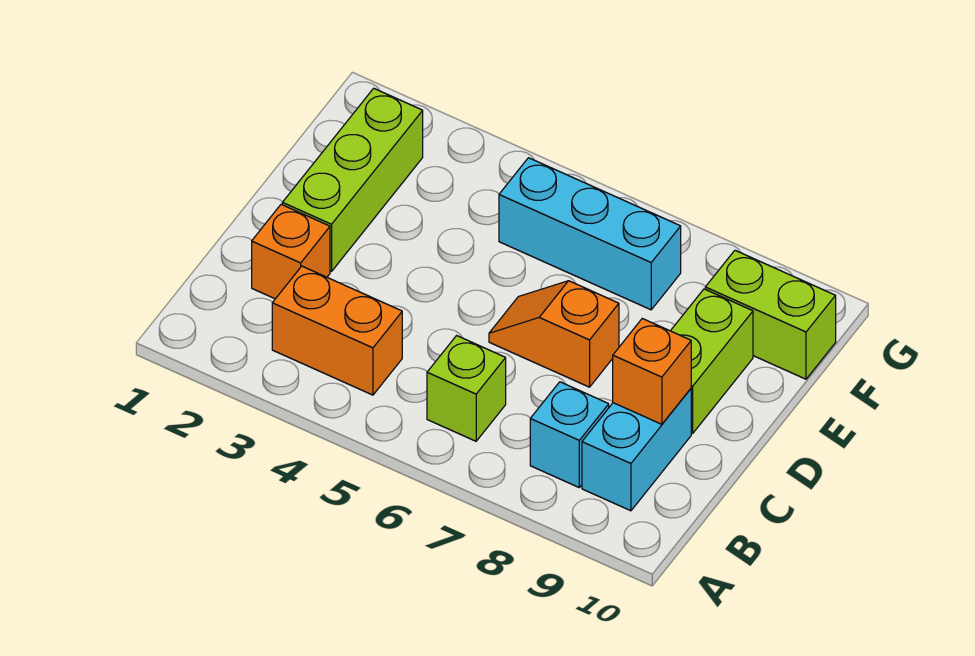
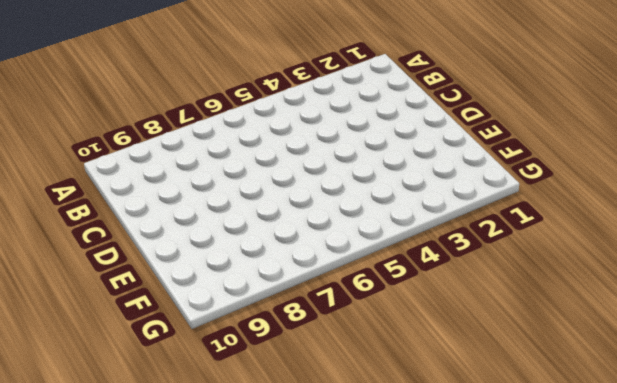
none -> orange 1x2 brick [272,266,402,395]
none -> lime 1x1 brick [427,336,506,441]

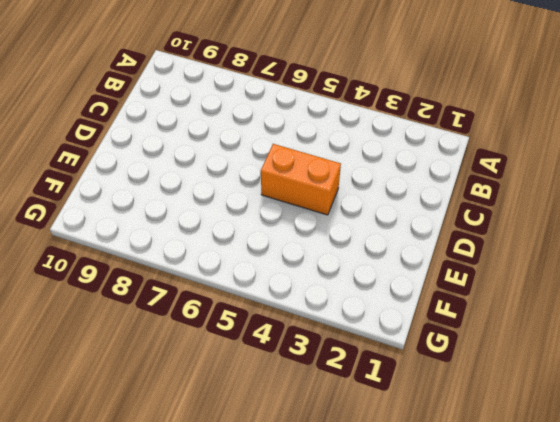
orange 1x2 brick [261,144,341,215] -> orange 1x2 brick moved to [272,266,402,395]
none -> lime 1x1 brick [427,336,506,441]
none -> cyan 1x1 brick [530,382,609,487]

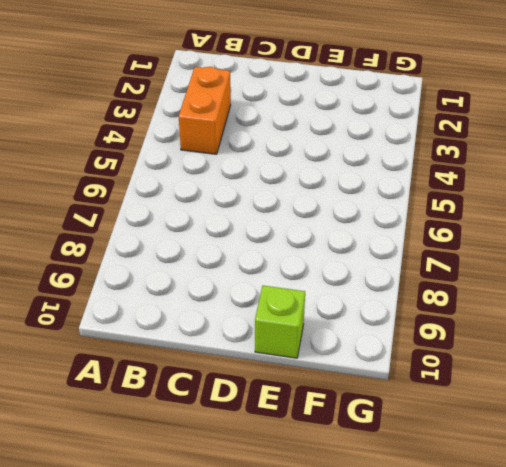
lime 1x1 brick [255,286,305,358] -> lime 1x1 brick moved to [427,336,506,441]
none -> cyan 1x1 brick [530,382,609,487]
none -> cyan 1x2 brick [582,389,691,511]

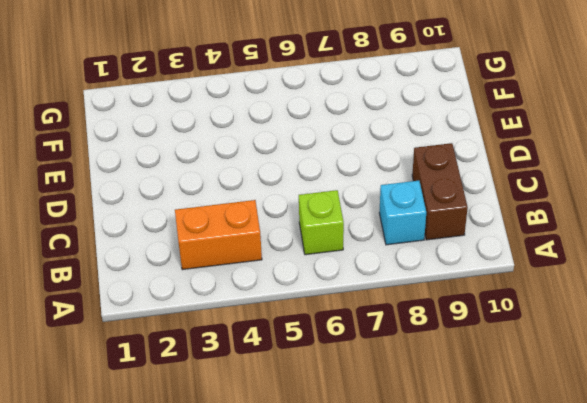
brown 1x2 brick [412,143,468,240] -> cyan 1x2 brick [582,389,691,511]
none -> orange 1x1 brick [252,204,330,299]
none -> lime 1x3 brick [282,88,423,272]

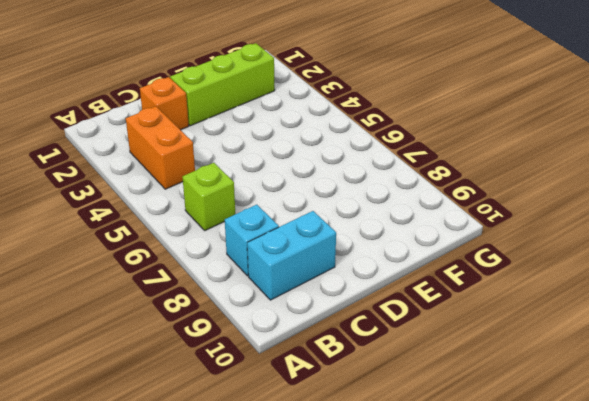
none -> orange 1x2 slope [489,281,619,387]
none -> lime 1x2 brick [671,289,753,433]

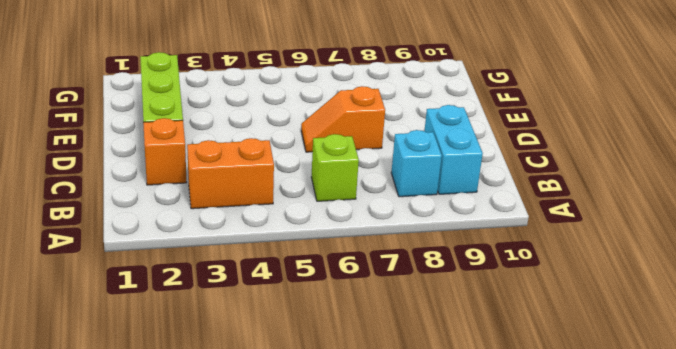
none -> lime 1x2 brick [671,289,753,433]
none -> cyan 1x3 brick [499,158,681,310]

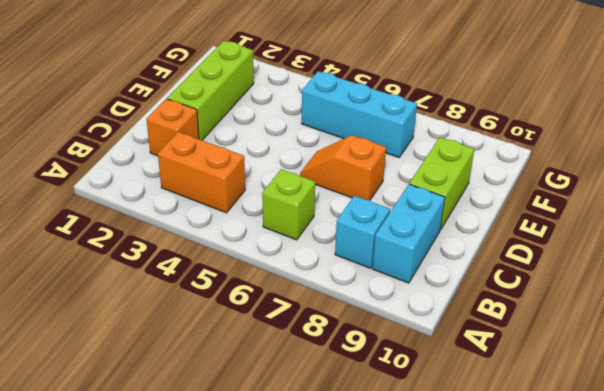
none -> lime 1x2 brick [705,250,836,379]
none -> orange 1x1 brick [613,319,691,424]

